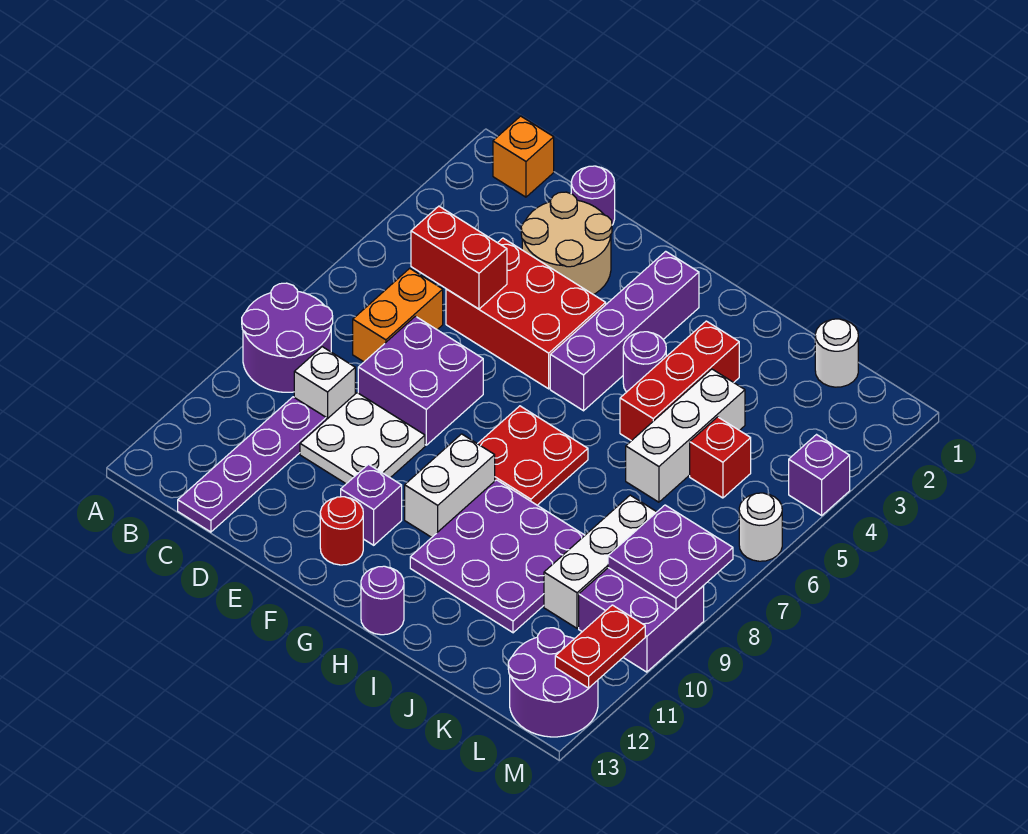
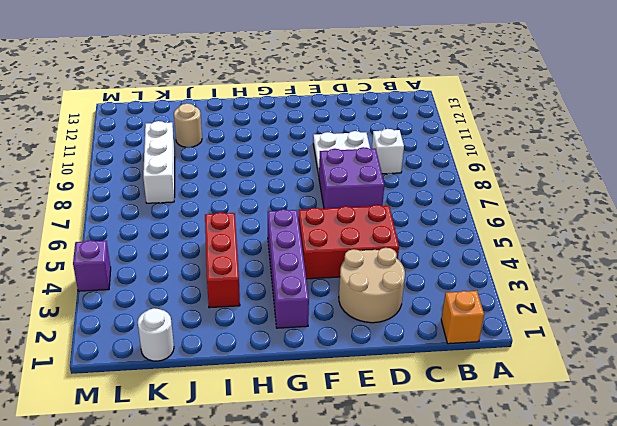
tan 1x1 round brick [174,103,202,147] -> purple 3x3 plate [410,480,585,633]
none -> purple 2x2 round brick [242,283,333,392]
none -> orange 1x2 brick [353,268,443,362]
none -> purple 1x4 plate [178,397,326,532]
none -> purple 1x1 round brick [571,166,615,225]

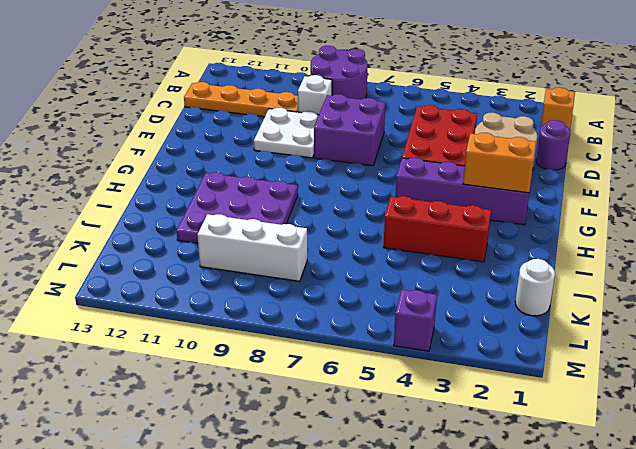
orange 1x4 plate [184,82,298,117] -> purple 1x4 plate [178,397,326,532]
orange 1x2 brick [463,133,536,193] -> orange 1x2 brick moved to [353,268,443,362]
none -> purple 1x1 brick [341,464,402,545]
none -> red 1x1 round brick [320,497,363,565]
none -> red 2x2 plate [478,406,588,505]
none -> white 1x2 brick [405,434,495,538]

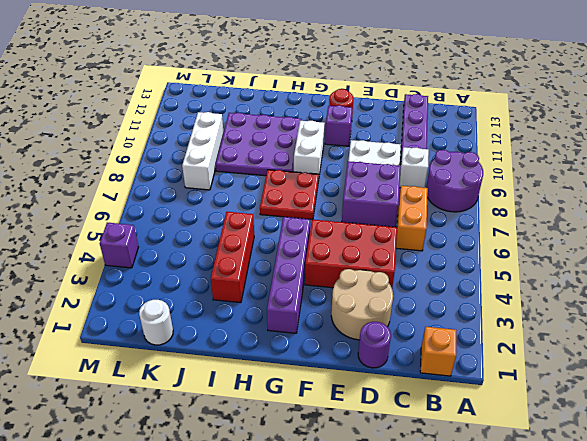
none -> purple 1x1 round brick [623,332,666,392]
none -> purple 1x1 round brick [361,566,404,635]
none -> white 1x3 brick [626,369,745,502]
none -> red 1x1 brick [690,417,751,498]

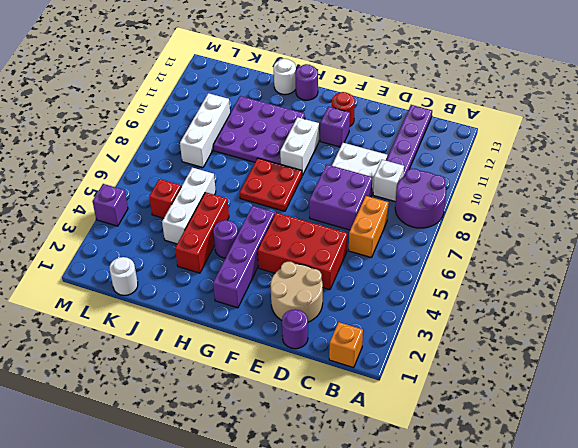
white 1x1 round brick [274,59,296,95] -> white 1x1 round brick moved to [739,493,782,561]
none -> purple 2x2 brick [579,568,704,672]
none -> purple 2x2 round brick [508,628,598,737]
none -> red 1x2 brick [411,206,507,309]
none -> purple 2x2 plate [608,505,733,610]

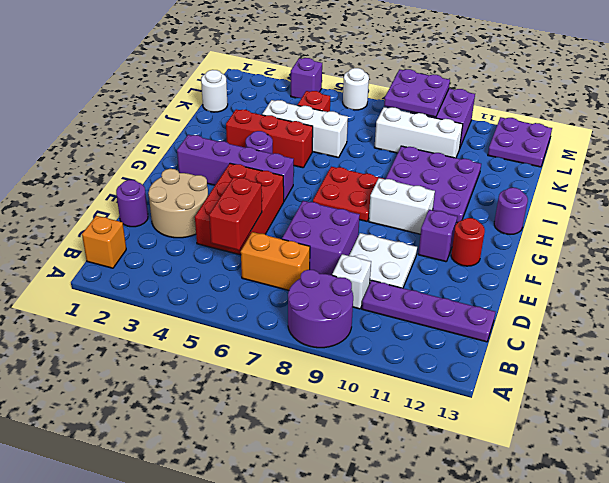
purple 2x2 plate [488,117,552,167] -> purple 2x2 round brick [508,628,598,737]
none -> red 1x2 plate [555,605,645,688]

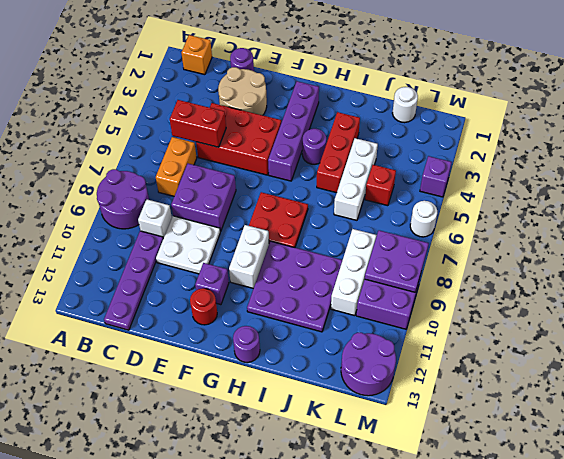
none -> red 1x2 plate [555,605,645,688]

